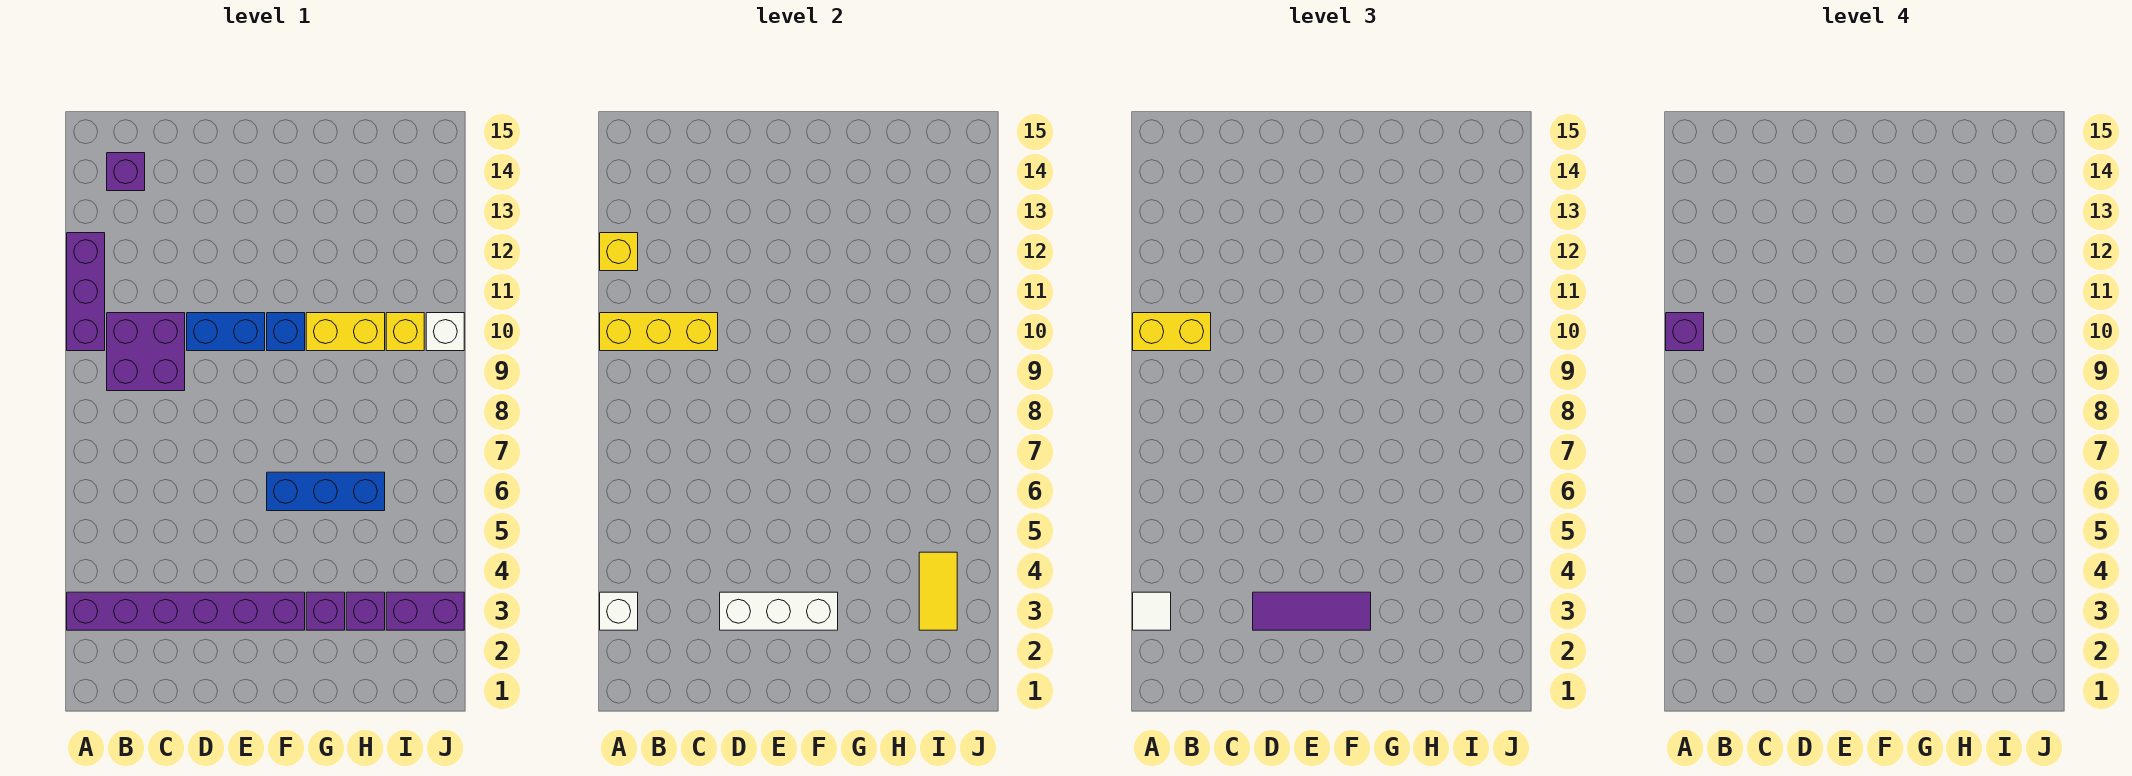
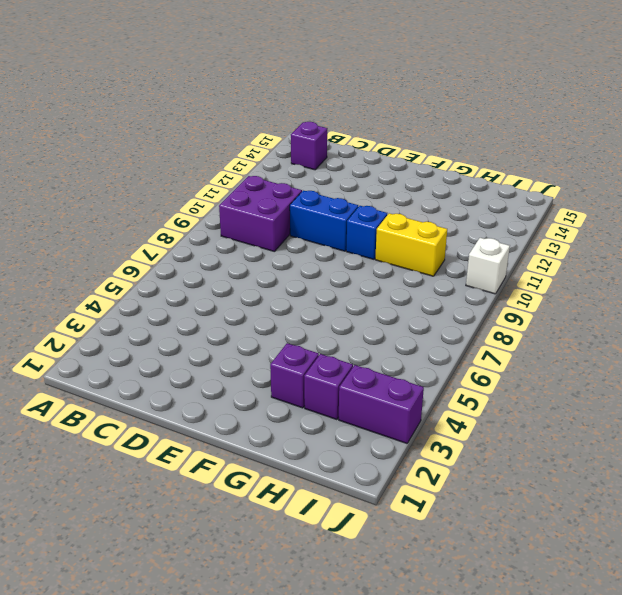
none -> purple 1x6 brick [67,592,305,630]
none -> purple 1x3 brick [67,233,105,351]
none -> blue 1x3 brick [267,472,385,511]

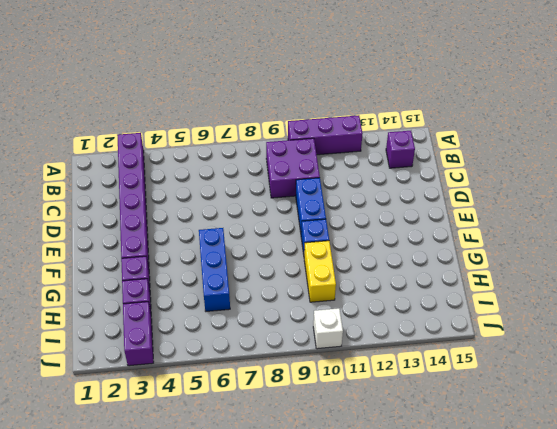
none -> yellow 1x1 brick [386,313,424,351]
none -> white 1x1 brick [600,592,638,630]
none -> yellow 1x3 brick [600,313,718,351]

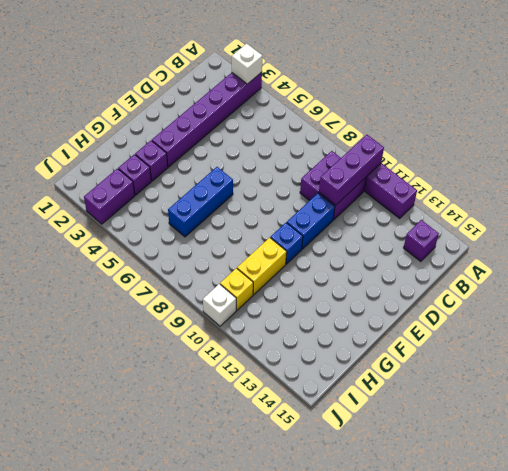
purple 1x3 brick [319,135,384,205] -> yellow 1x3 brick [600,313,718,351]
none -> yellow 1x1 brick [600,233,638,271]
none -> white 1x3 brick [720,592,838,630]
none -> yellow 1x2 tile [919,552,957,630]

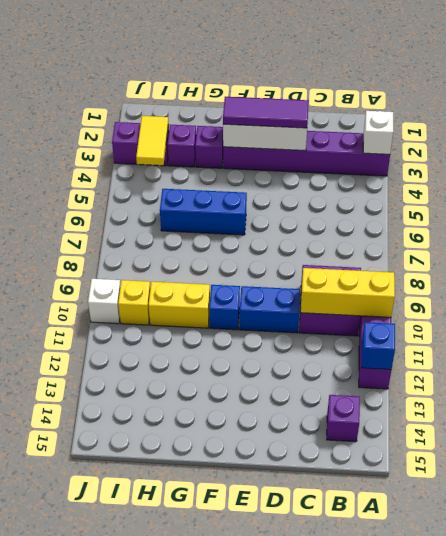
blue 1x1 brick [362,322,395,370] -> yellow 1x1 brick [600,233,638,271]
none -> white 1x1 tile [1133,592,1171,630]
none -> yellow 1x2 brick [1133,313,1211,351]
none -> purple 1x1 brick [1666,313,1704,351]

